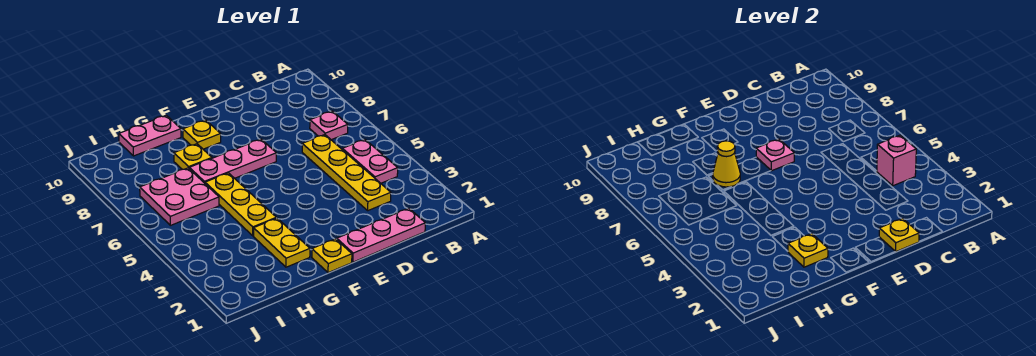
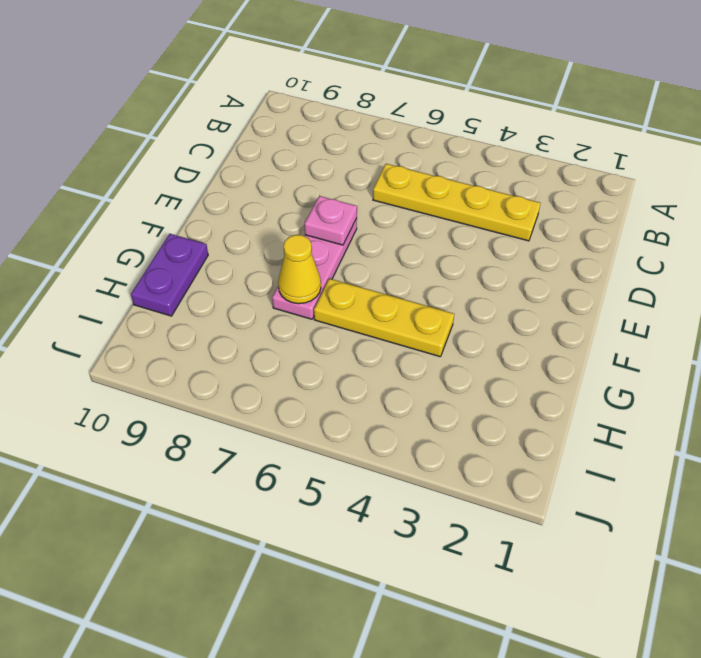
purple 1x2 plate [131,234,208,316] -> pink 1x2 plate [119,115,181,156]
none -> pink 1x2 plate [342,139,398,183]
none -> pink 1x1 plate [310,111,348,140]
none -> pink 1x3 plate [336,208,425,262]

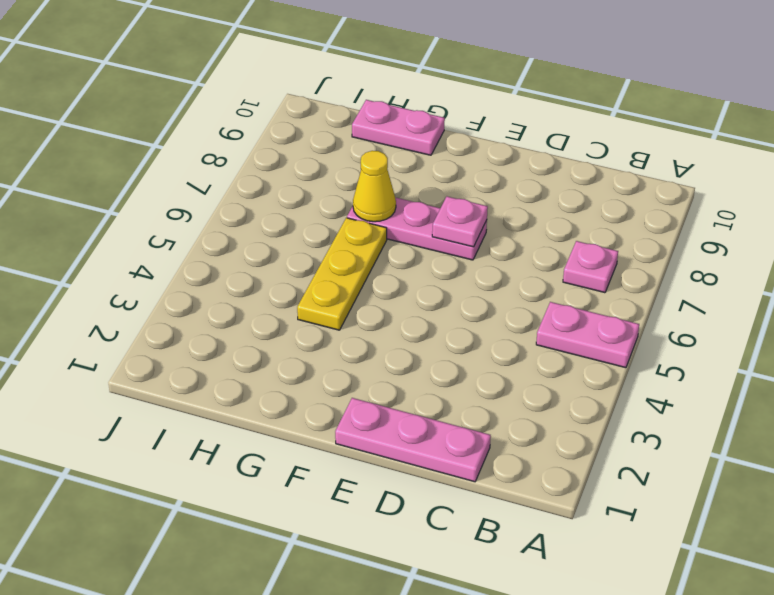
pink 1x2 plate [536,302,639,368] -> pink 1x2 plate turned to [342,139,398,183]
none -> yellow 1x4 plate [302,135,391,211]
none -> yellow 1x1 plate [312,239,352,273]
none -> yellow 1x1 plate [183,120,221,149]

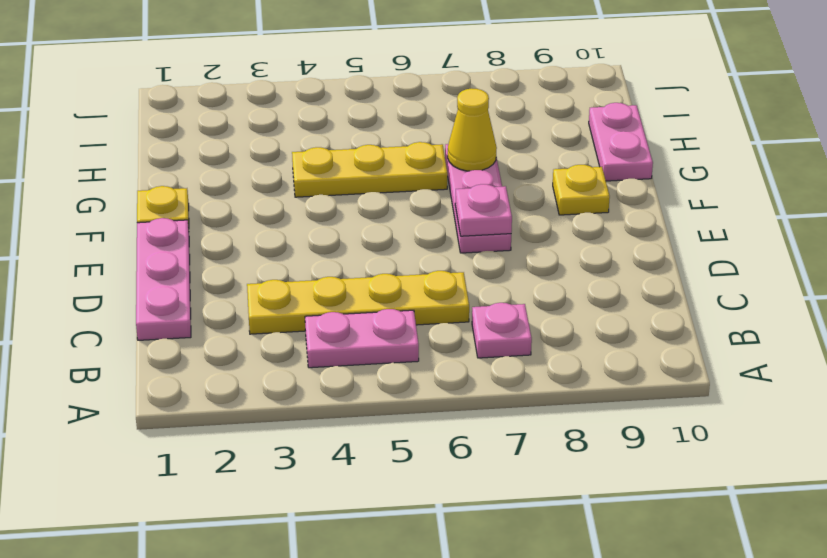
none -> yellow 1x2 plate [254,218,310,267]
none -> yellow 1x1 plate [174,144,212,169]
none -> pink 2x2 plate [140,168,219,225]

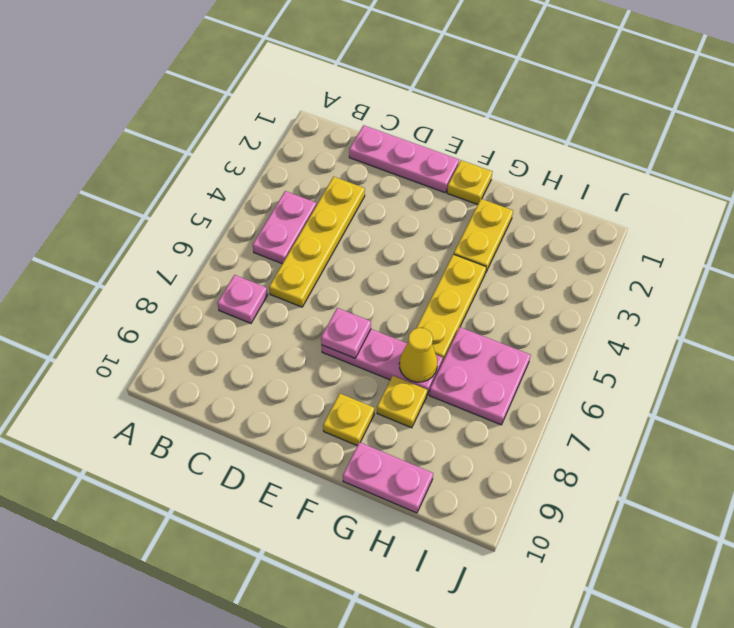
none -> pink 1x1 brick [877,135,916,186]
none -> yellow 1x1 plate [879,218,919,252]
none -> yellow 1x1 plate [788,234,828,267]

